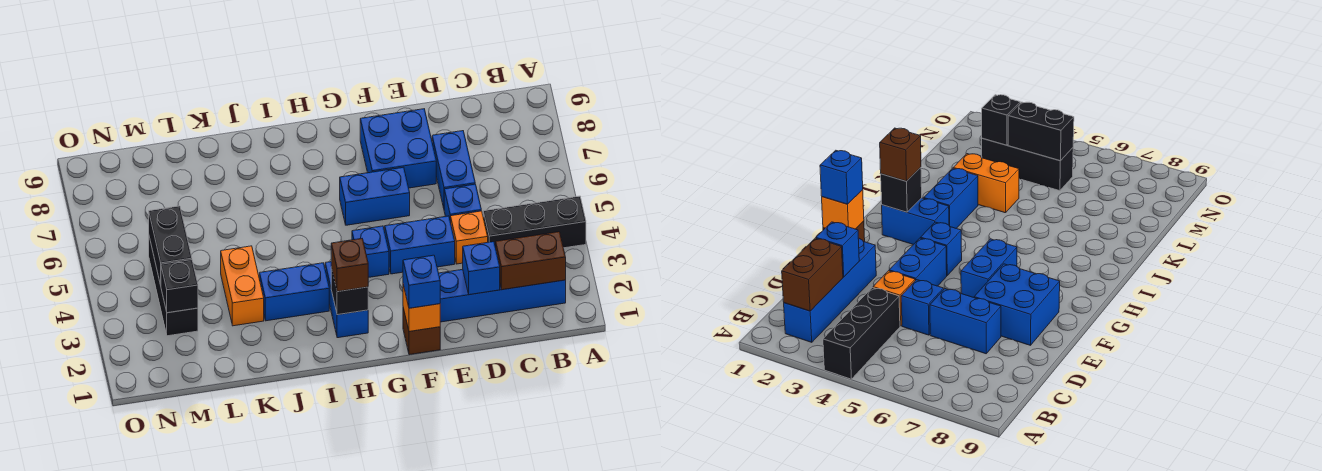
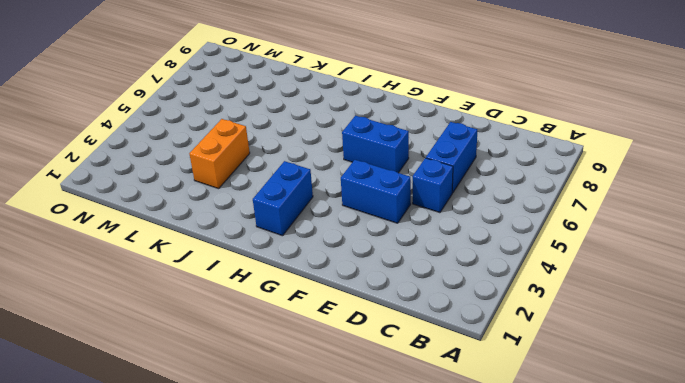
none -> black 1x3 brick [483,196,586,248]
none -> blue 1x4 brick [439,269,566,322]
none -> orange 1x1 brick [451,211,488,264]

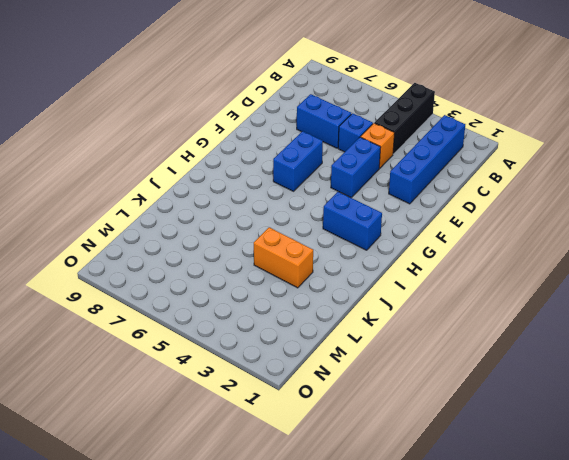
none -> blue 2x2 brick [360,109,436,188]
none -> brown 1x1 brick [403,308,440,355]
none -> blue 1x1 brick [352,226,389,278]

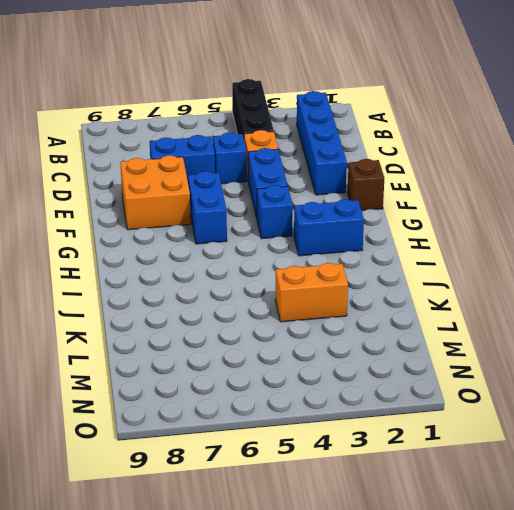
orange 2x2 brick [120,156,191,230] -> blue 2x2 brick [360,109,436,188]
none -> blue 1x2 brick [260,263,329,321]
none -> black 1x3 brick [149,237,198,336]
none -> brown 1x2 brick [496,232,566,290]

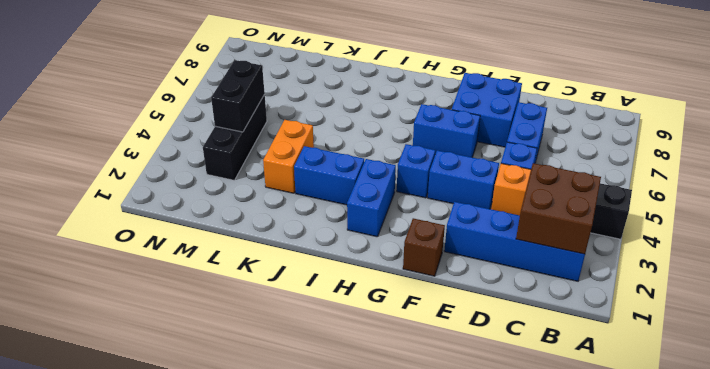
brown 2x2 brick [516,163,601,254] -> brown 1x2 brick [496,232,566,290]
none -> blue 1x1 brick [463,242,500,295]
none -> orange 1x1 brick [403,285,440,331]
none -> black 1x1 brick [331,267,368,315]

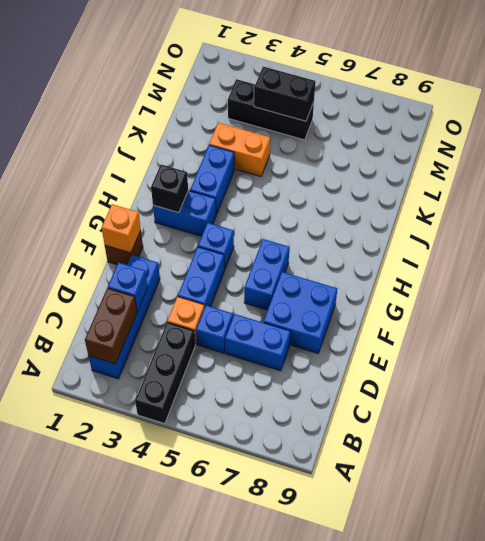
none -> black 1x1 brick [161,260,198,313]
none -> blue 1x1 brick [403,255,440,308]
none -> brown 1x1 brick [331,239,368,292]

